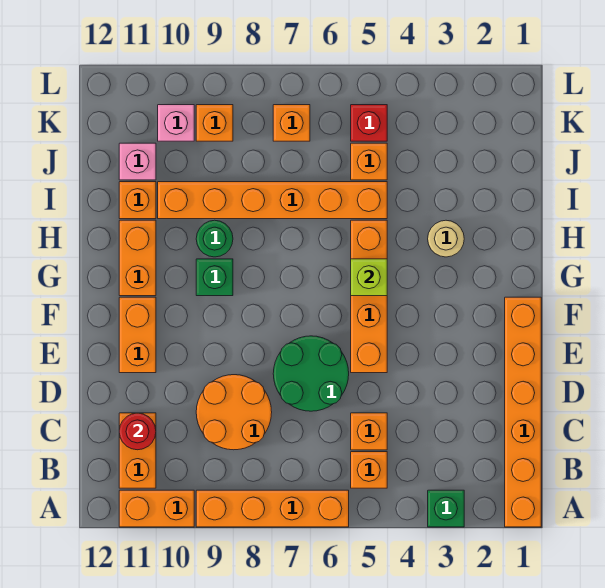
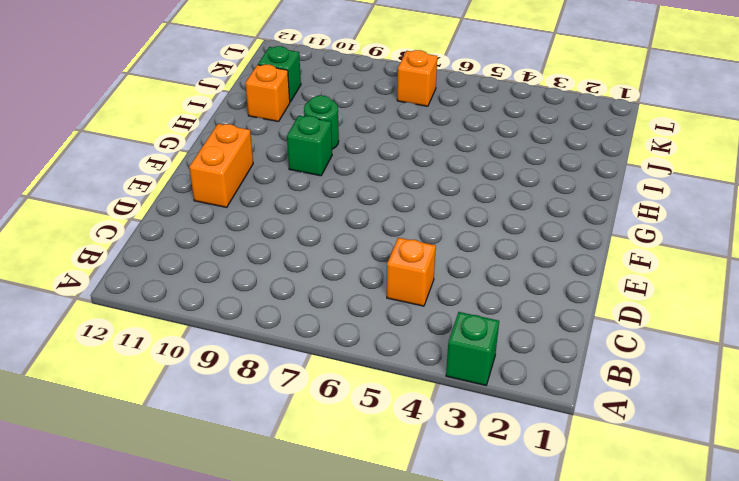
green 1x1 brick [258,46,301,102] -> pink 1x1 brick [119,143,156,180]
none -> orange 1x6 brick [505,297,541,527]
none -> orange 1x4 brick [196,490,349,527]
none -> orange 1x2 brick [119,490,194,527]

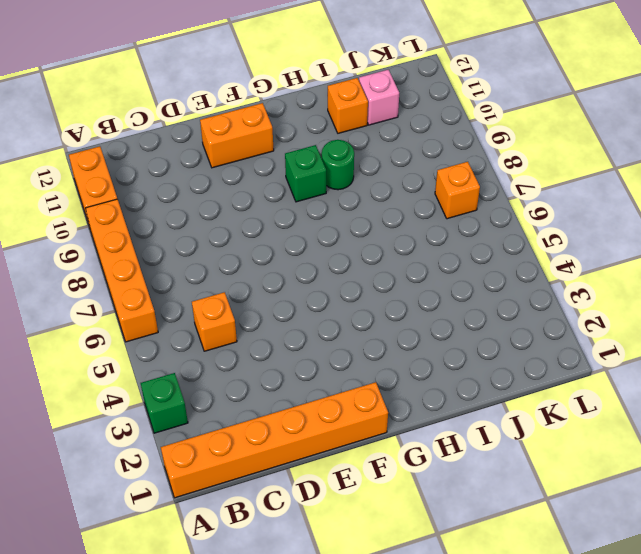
none -> orange 1x1 brick [351,452,387,488]
none -> orange 1x2 brick [119,413,156,488]
none -> orange 2x2 round brick [196,375,272,450]

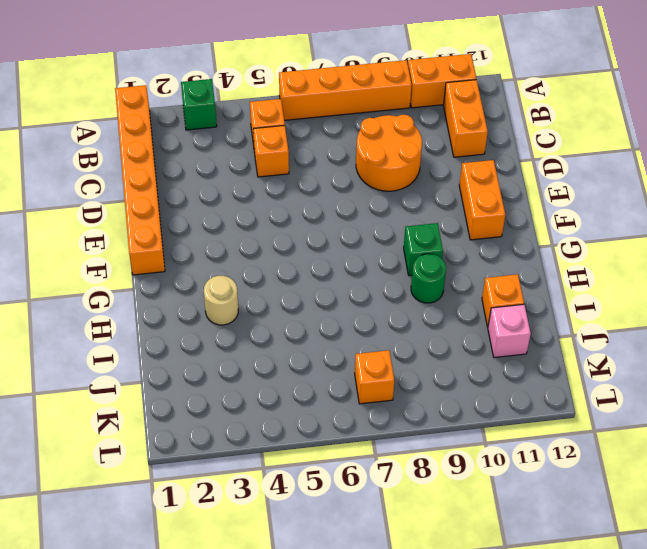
none -> green 2x2 round brick [273,336,349,411]
none -> orange 1x4 brick [351,220,387,373]
none -> orange 1x2 brick [119,220,156,296]

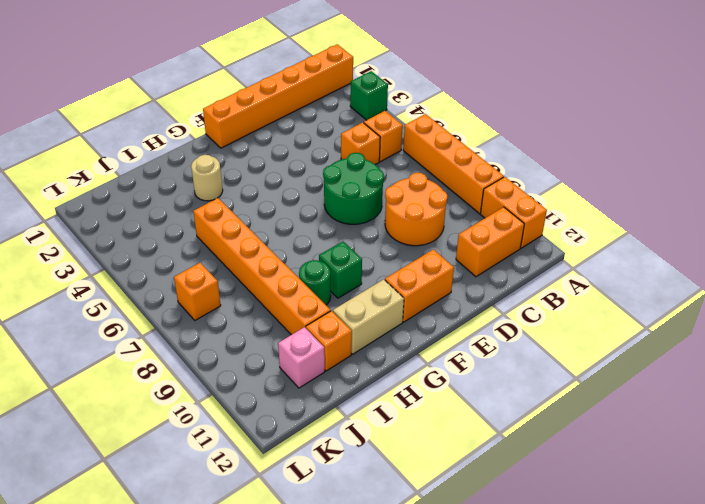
tan 1x2 brick [333,279,404,354] -> orange 1x2 brick [119,220,156,296]
none -> orange 1x4 brick [351,220,387,373]
none -> orange 1x1 brick [351,143,387,180]
none -> red 1x1 brick [351,105,387,141]

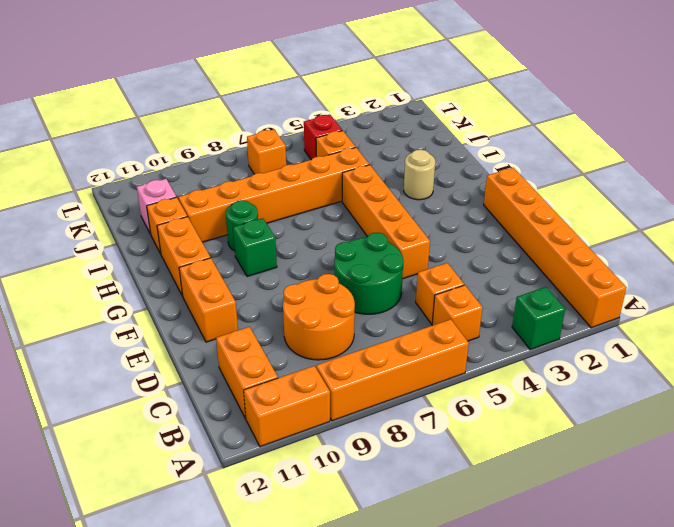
none -> orange 1x1 brick [196,105,233,141]
none -> pink 1x1 brick [158,105,194,141]
none -> red 1x1 round brick [119,413,156,450]

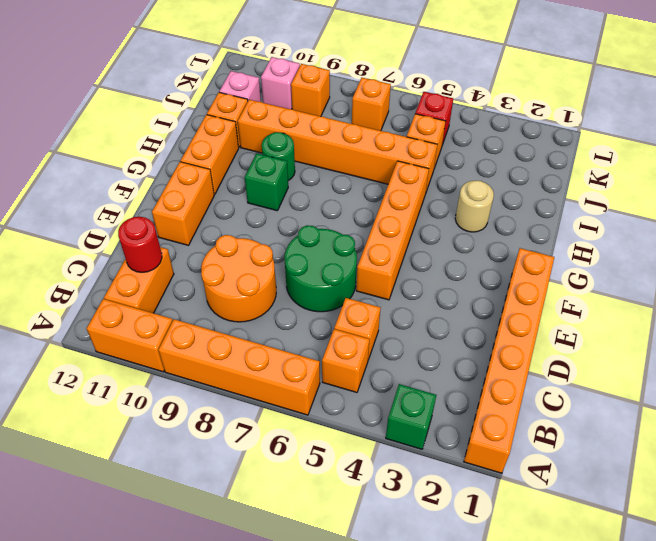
none -> lime 1x1 brick [351,259,387,296]

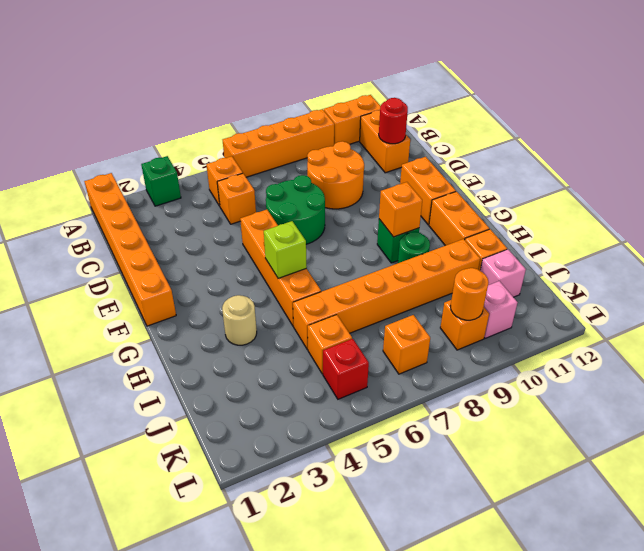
orange 1x1 brick [379,182,422,237] -> none
orange 1x1 round brick [450,268,489,320] -> none

